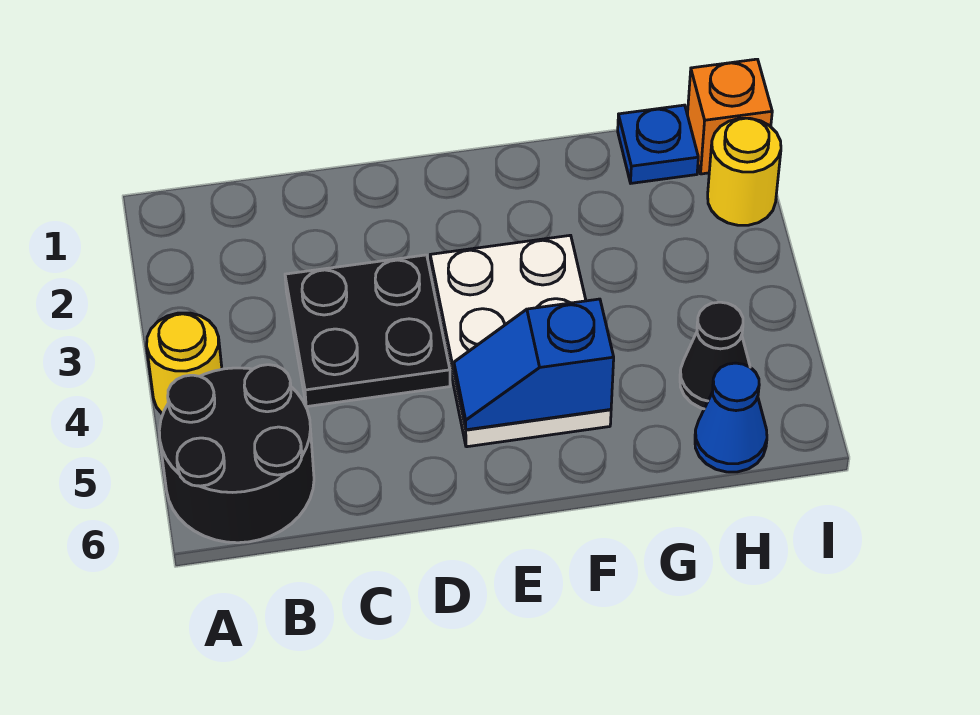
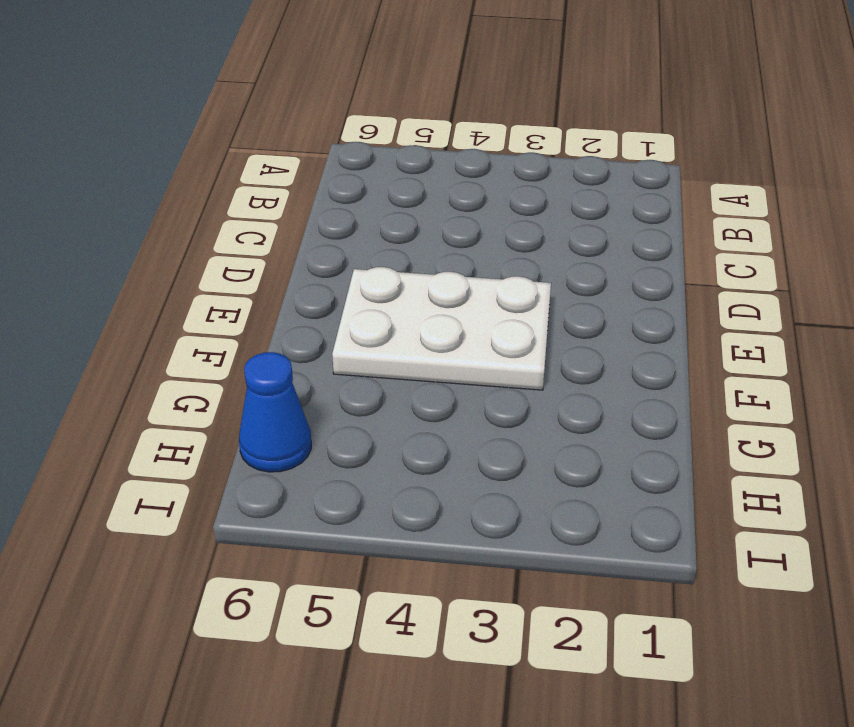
none -> yellow 1x1 round brick [147,313,222,414]
none -> black 2x2 round brick [159,365,314,543]

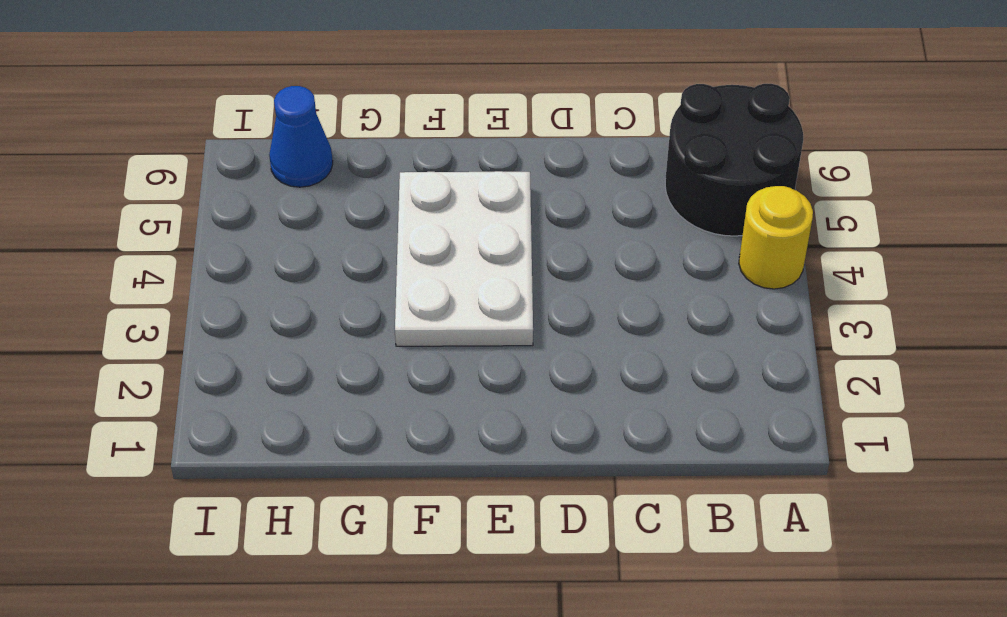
none -> black 2x2 plate [285,255,450,407]
none -> blue 1x1 plate [618,105,698,183]

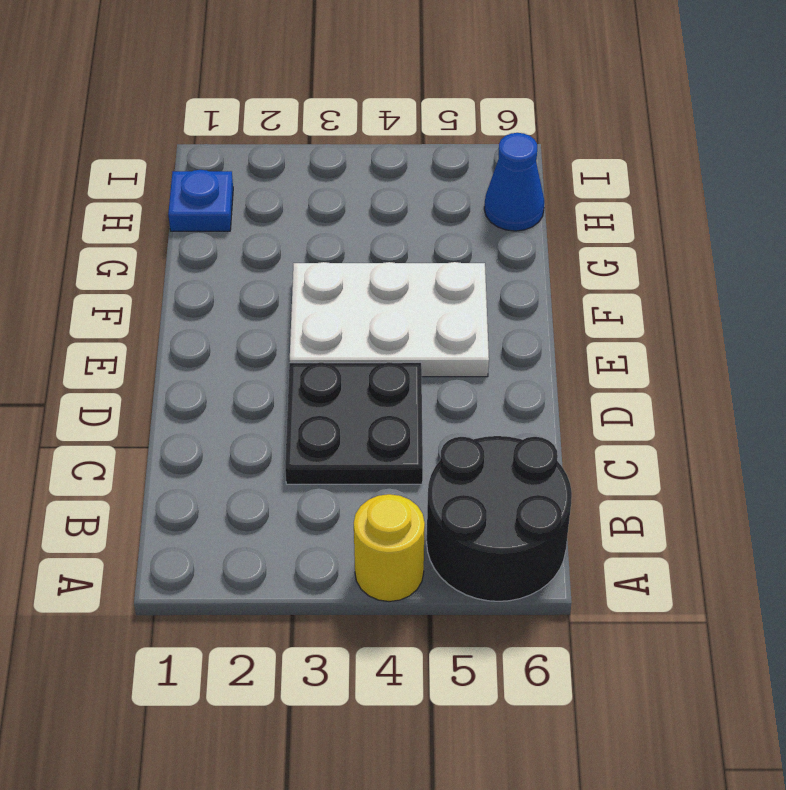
none -> black 1x1 cone [680,302,750,409]
none -> orange 1x1 brick [687,59,772,174]

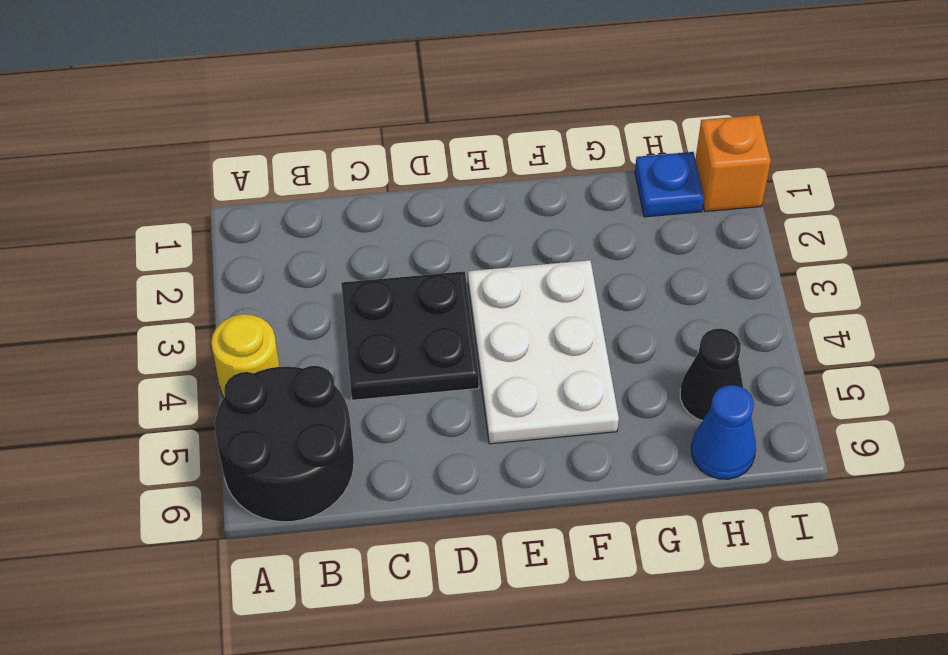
none -> yellow 1x1 round brick [708,118,781,225]
none -> blue 1x2 slope [454,299,614,430]

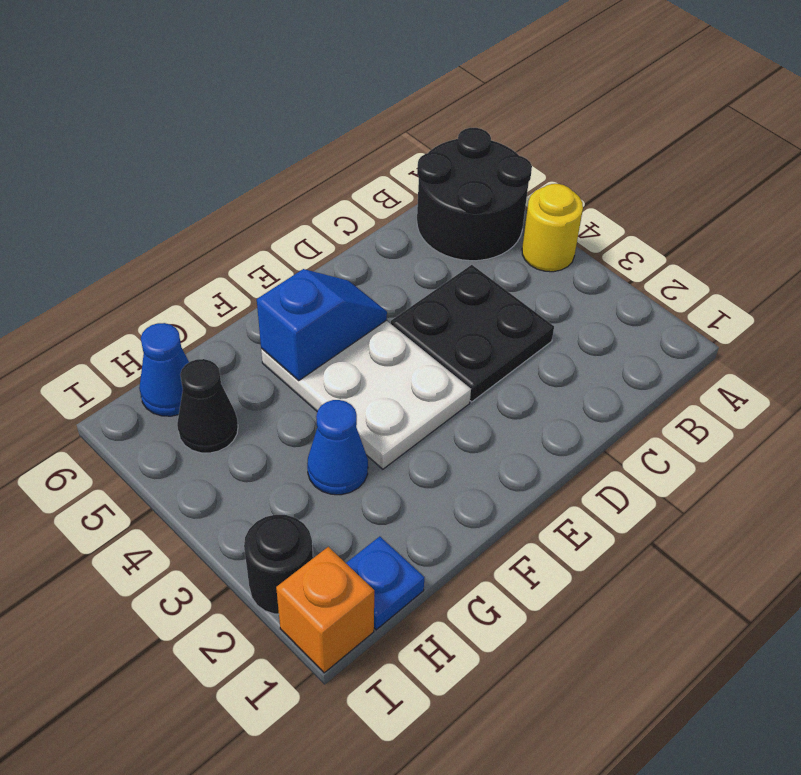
blue 1x1 cone [307,400,368,495] -> none
black 1x1 round brick [244,515,313,614] -> yellow 1x1 round brick [708,118,781,225]

